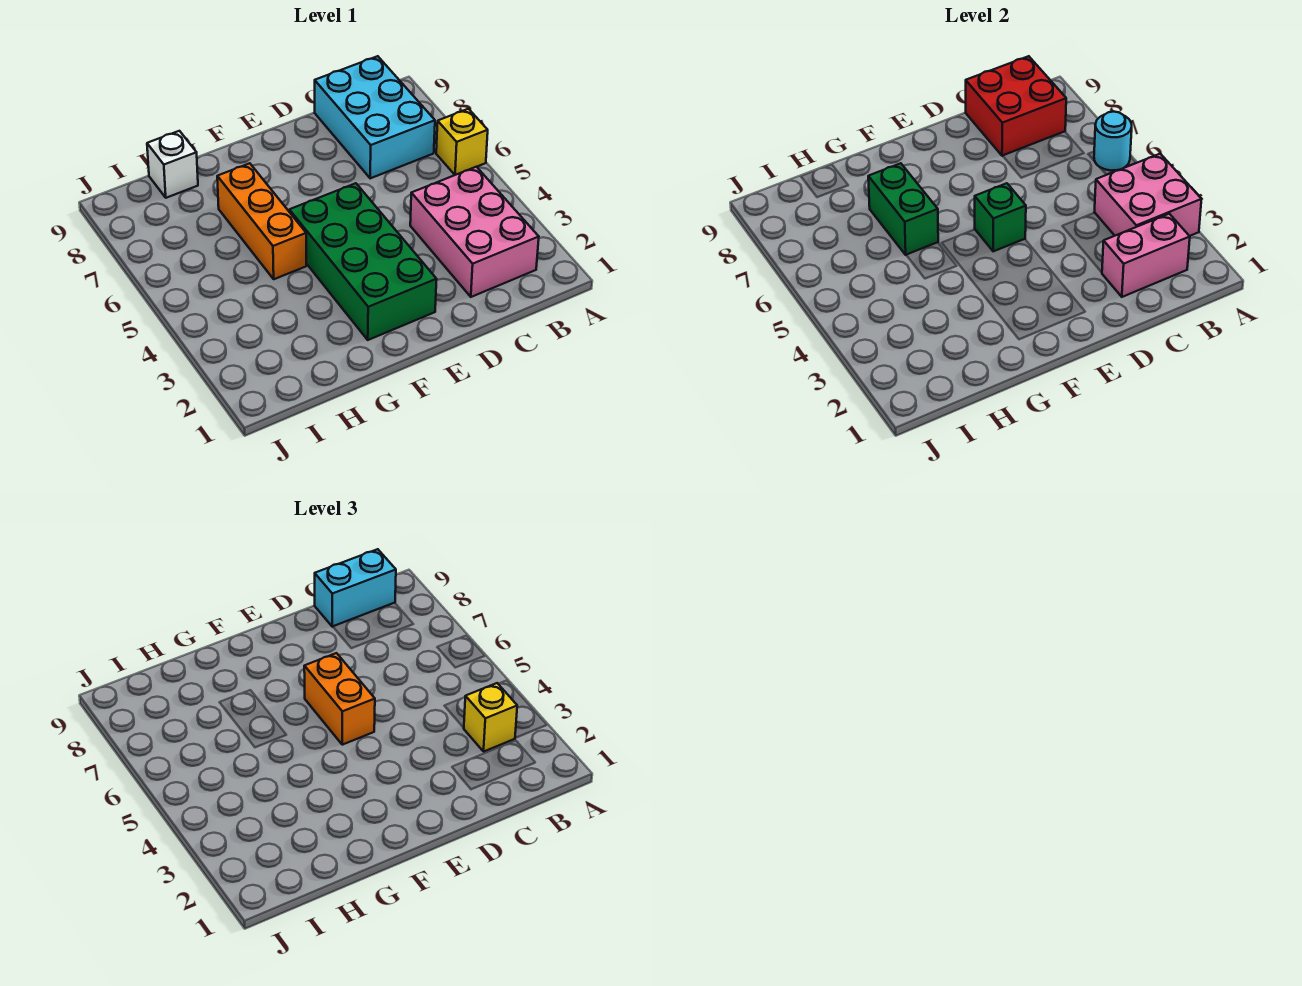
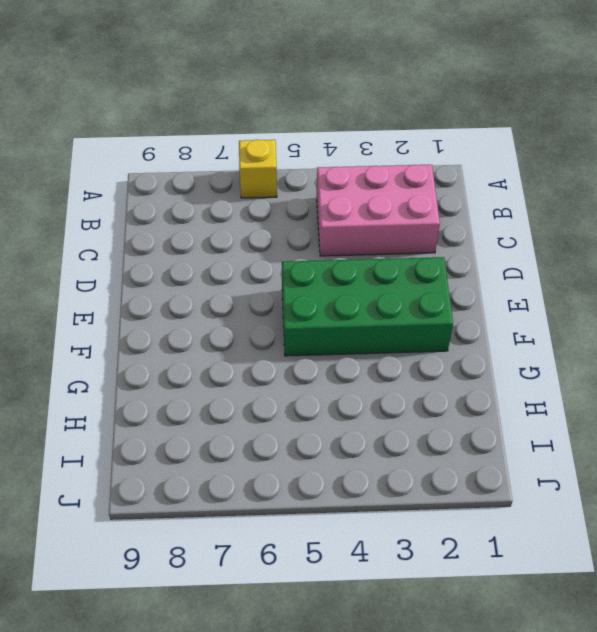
none -> cyan 2x3 brick [315,56,435,178]
none -> orange 1x3 brick [217,163,306,279]
none -> white 1x1 brick [147,131,198,198]

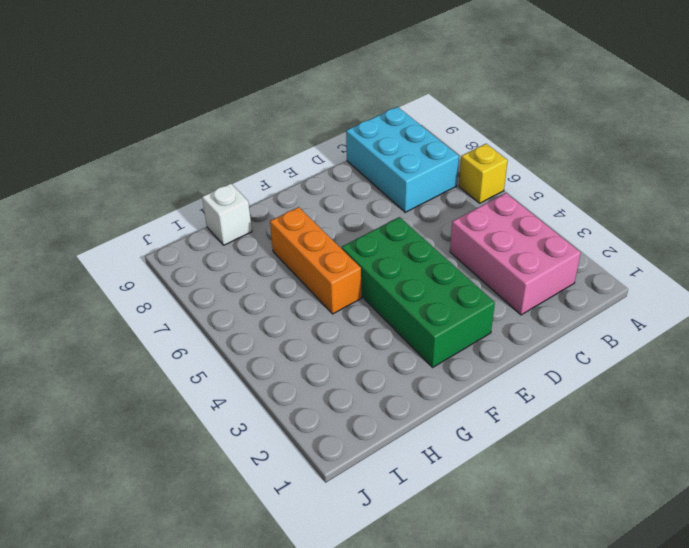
none -> pink 2x2 brick [1094,154,1202,236]
none -> cyan 1x1 round brick [1094,112,1132,170]
none -> pink 1x2 brick [1102,214,1190,297]

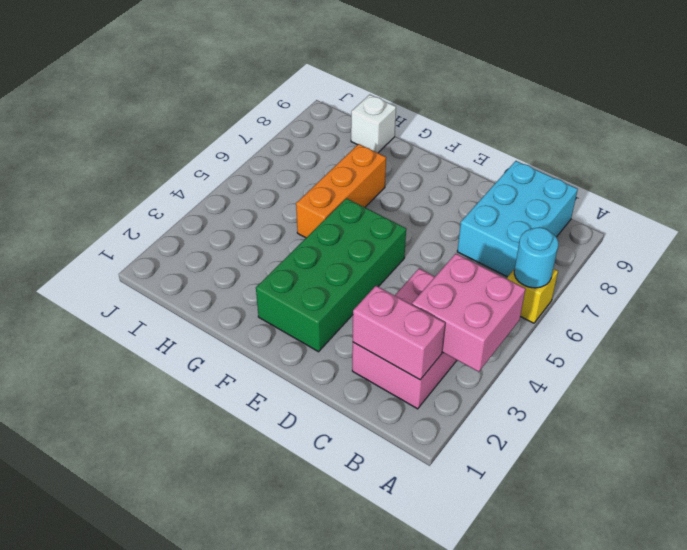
none -> red 2x2 brick [966,56,1066,156]
none -> green 1x1 brick [975,183,1026,251]
none -> green 1x2 brick [868,163,938,255]

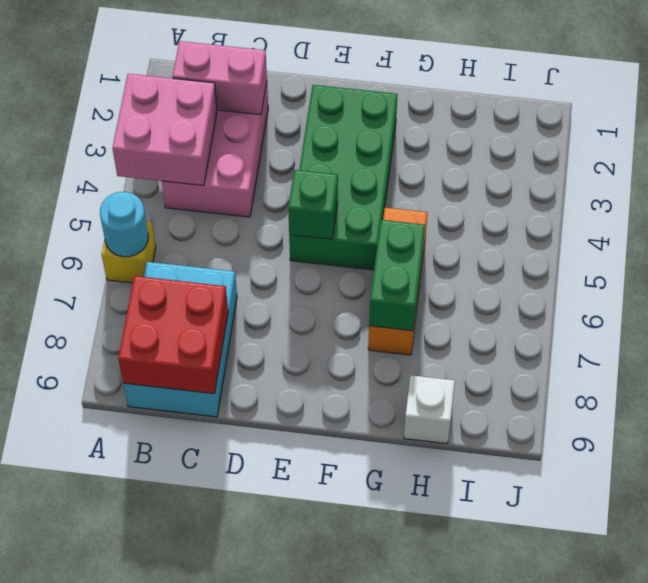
none -> yellow 1x1 brick [464,683,517,751]
none -> cyan 1x2 brick [315,549,396,627]
none -> orange 1x2 brick [304,653,375,745]

